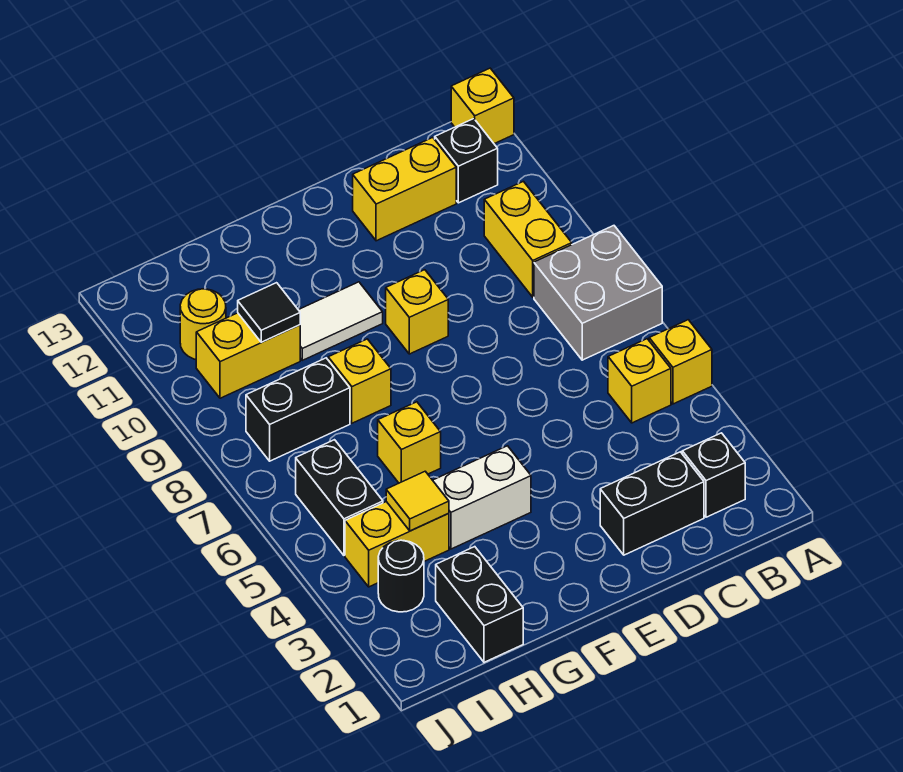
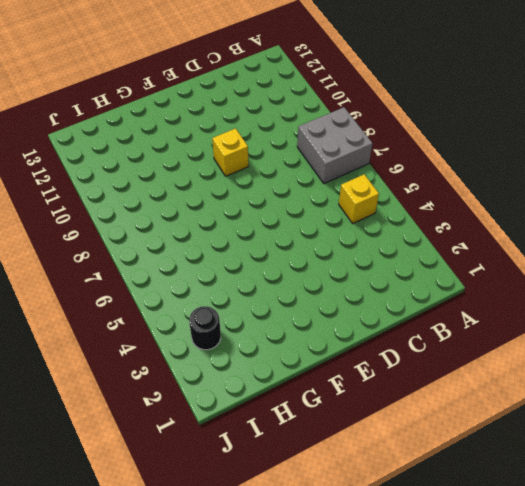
none -> yellow 1x1 brick [649,320,712,404]
none -> yellow 1x1 brick [451,68,514,144]
none -> black 1x1 brick [682,433,745,517]

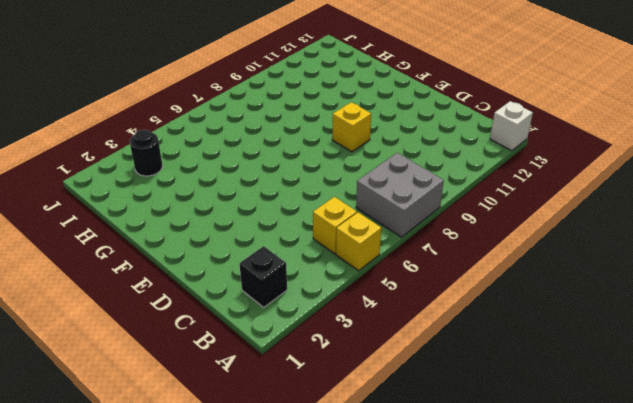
white 1x1 brick [490,101,533,151] -> yellow 1x1 brick [451,68,514,144]
none -> yellow 1x2 brick [484,181,572,297]
none -> black 1x1 brick [435,119,498,203]
none -> black 1x2 brick [600,452,704,555]

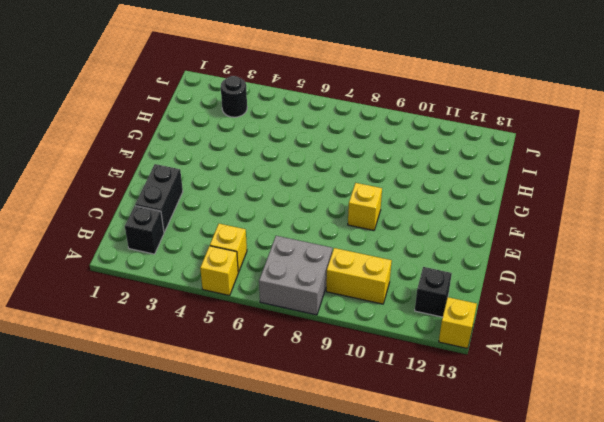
none -> yellow 1x2 brick [353,137,456,241]
none -> white 1x2 brick [433,446,531,549]
none -> white 1x2 tile [299,282,383,360]

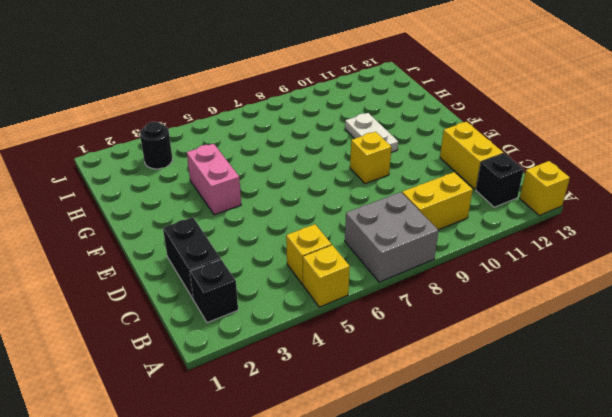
pink 1x2 brick [187,144,241,215] -> white 1x2 brick [433,446,531,549]
white 1x2 plate [345,113,398,152] -> white 1x2 tile [299,282,383,360]
none -> yellow 1x1 brick [378,402,441,483]
none -> yellow 1x1 brick [328,339,391,423]
none -> black 1x2 brick [436,547,523,662]

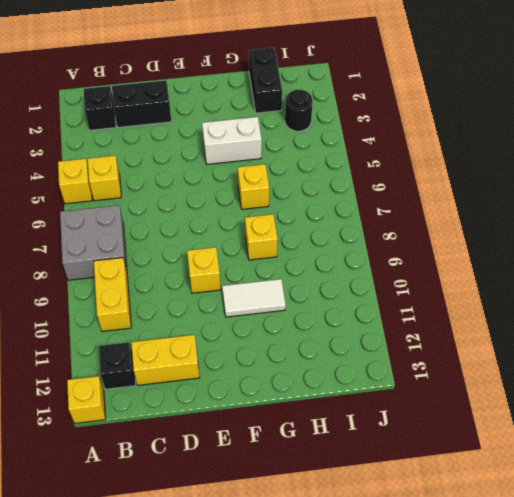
none -> yellow 1x2 brick [345,502,449,587]
none -> black 1x2 brick [246,358,350,461]
none -> yellow 1x2 brick [196,313,300,398]

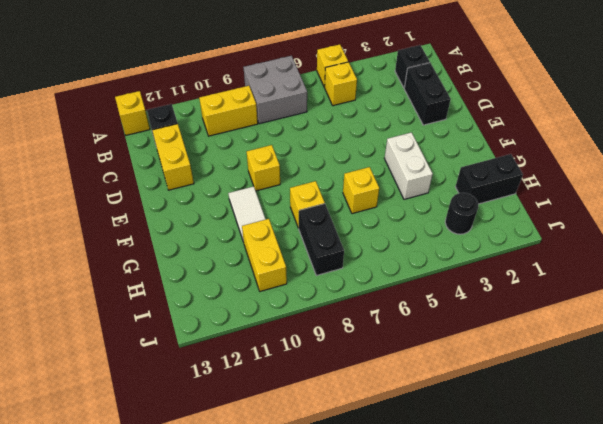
none -> yellow 1x2 brick [345,502,449,587]
none -> black 1x2 brick [296,440,383,555]
none -> yellow 1x1 round brick [180,289,226,359]

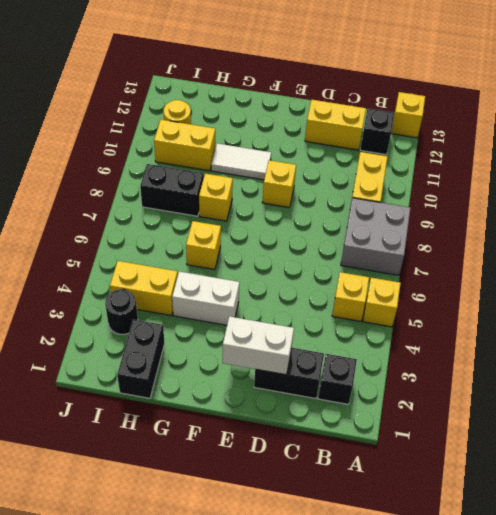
white 1x2 brick [223,316,294,375] -> none
none -> black 1x2 brick [296,440,383,555]
none -> yellow 1x1 tile [386,471,449,531]
none -> black 1x1 tile [238,283,300,342]

